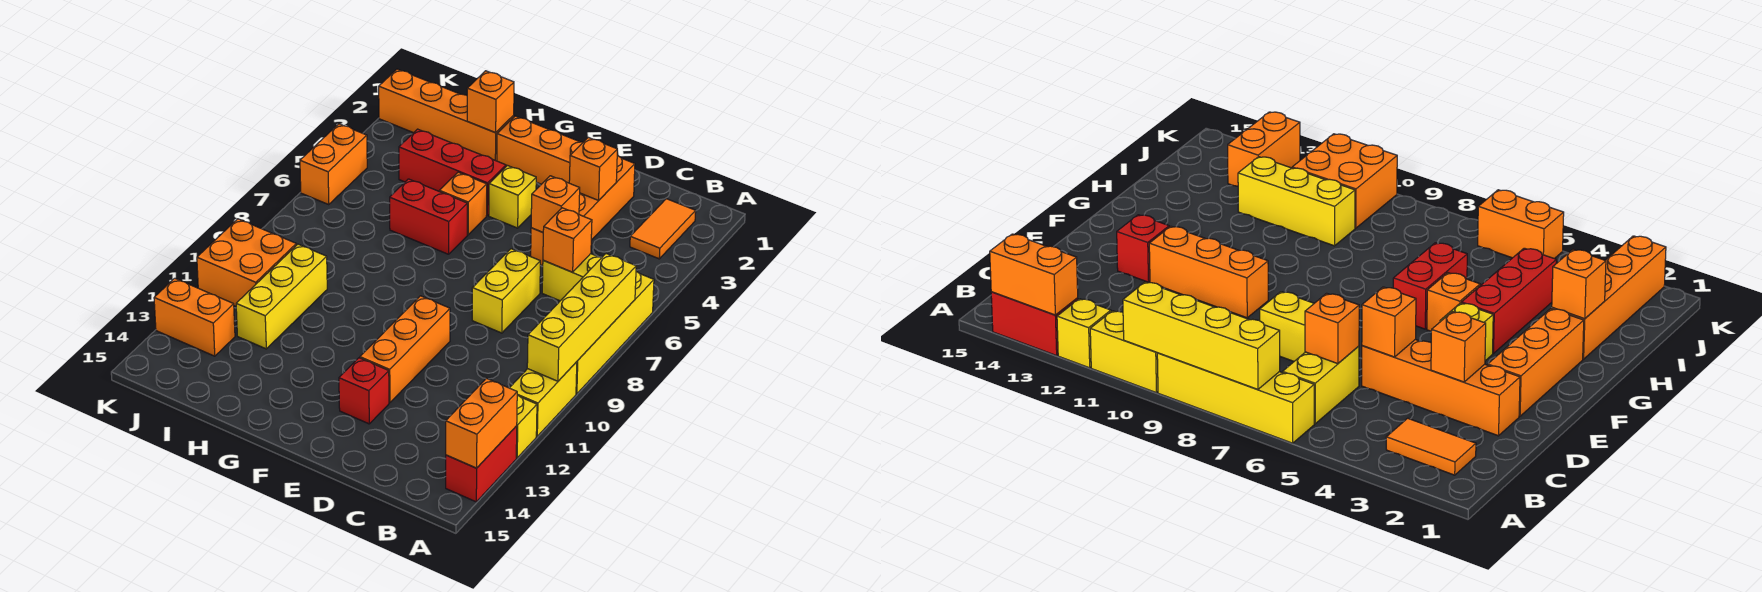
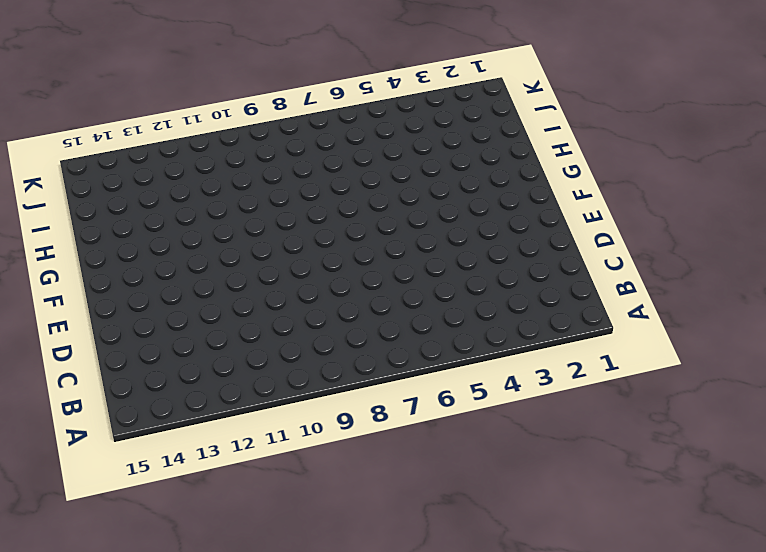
none -> yellow 1x4 brick [576,271,654,394]
none -> yellow 1x2 brick [510,362,577,436]
none -> yellow 1x1 brick [516,395,537,458]

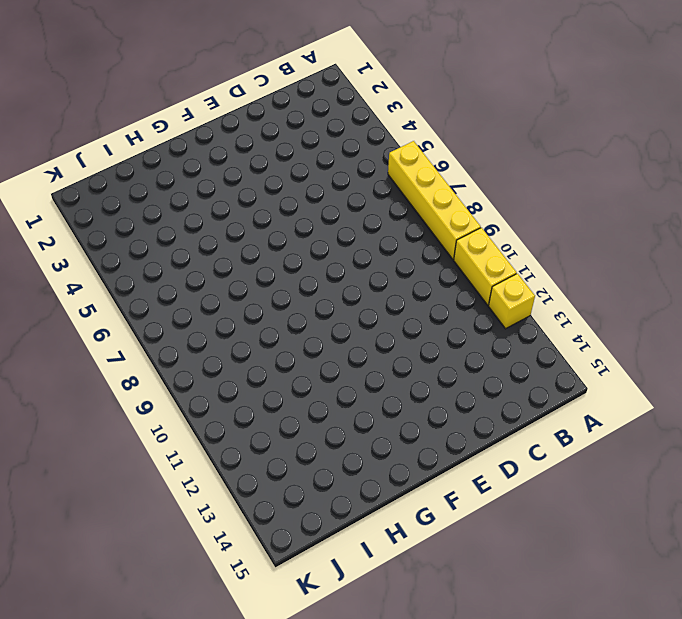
none -> red 1x2 brick [446,426,517,502]
none -> orange 1x2 tile [630,199,696,259]
none -> yellow 1x2 brick [542,254,602,301]

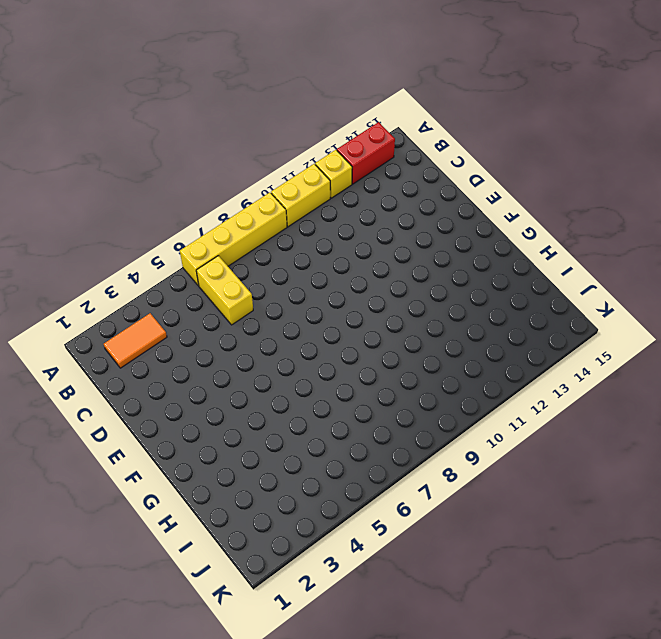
none -> orange 1x4 brick [531,155,635,266]
none -> yellow 1x2 brick [472,249,540,333]
none -> orange 1x3 brick [497,116,583,184]

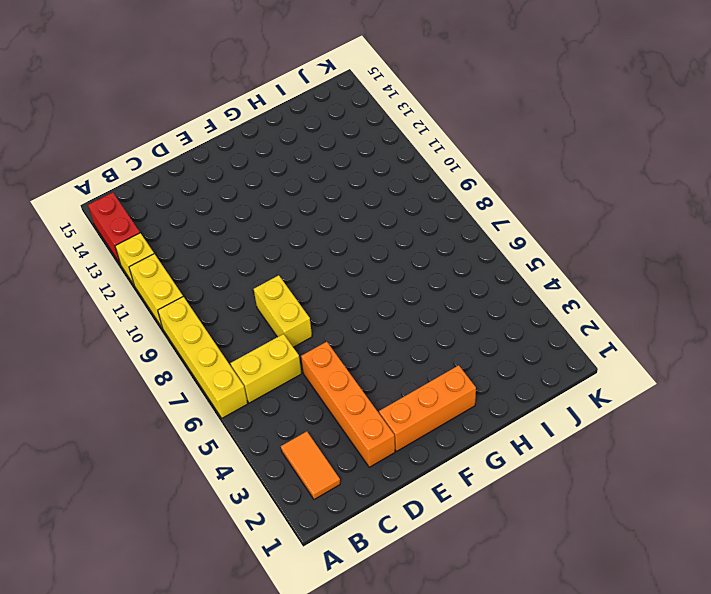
none -> orange 1x3 brick [360,296,450,403]
none -> red 1x1 brick [339,358,389,424]
none -> yellow 1x1 brick [489,166,536,228]

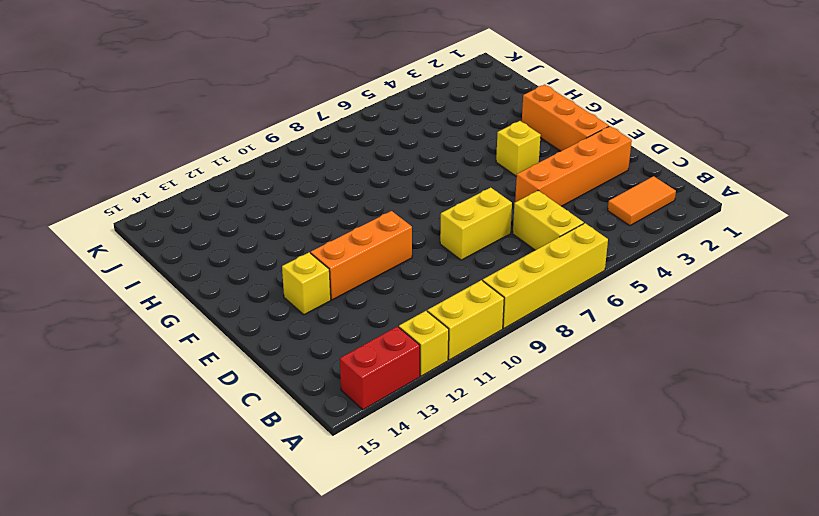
yellow 1x1 brick [282,253,331,315] -> red 1x1 brick [339,358,389,424]
none -> red 1x3 brick [399,129,506,215]
none -> orange 1x1 brick [439,172,487,235]
none -> red 1x2 brick [390,179,467,254]

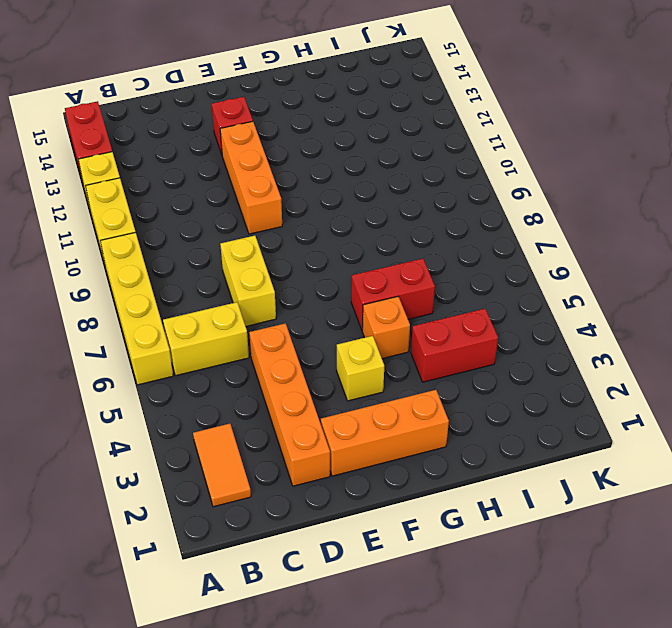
red 1x2 brick [411,309,498,382] -> red 1x3 brick [399,129,506,215]
none -> orange 1x4 brick [379,69,514,161]
none -> yellow 1x3 brick [236,244,327,349]
none -> orange 2x2 brick [197,219,296,306]

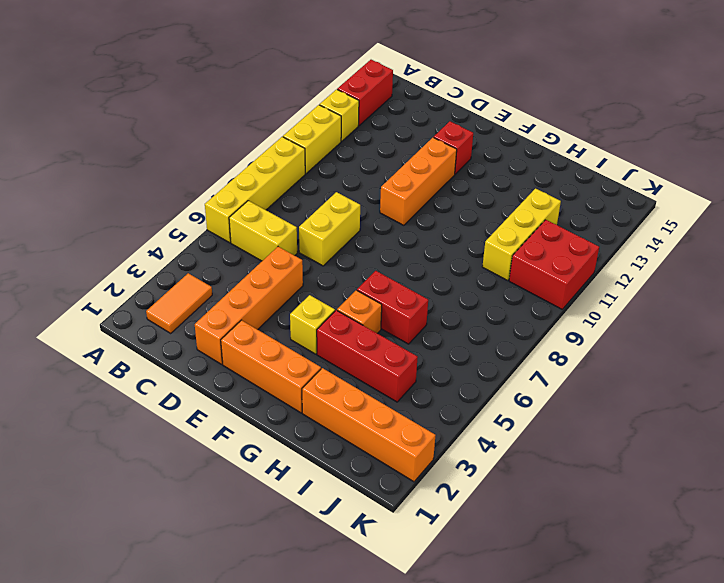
red 2x2 brick [509,220,599,309] -> orange 2x2 brick [197,219,296,306]
none -> orange 1x2 brick [154,278,235,356]
none -> orange 1x2 brick [300,124,367,205]
none -> yellow 1x4 brick [527,254,636,381]

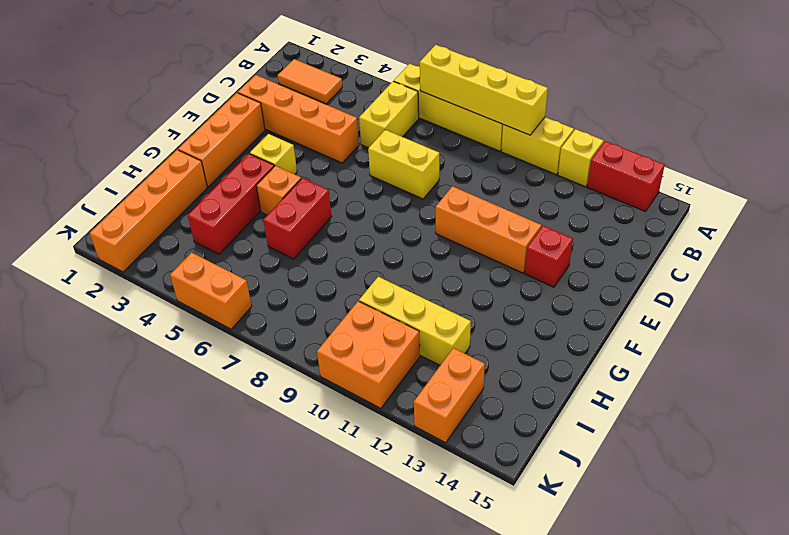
none -> orange 1x2 brick [446,378,517,468]
none -> orange 1x1 brick [543,208,592,272]
none -> orange 1x1 brick [569,137,617,200]

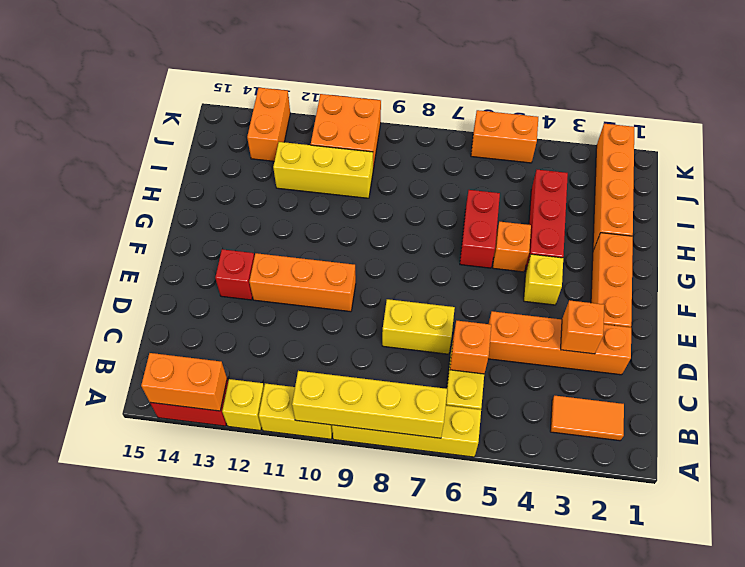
none -> orange 1x1 brick [531,176,580,232]
none -> orange 1x1 brick [467,71,514,133]

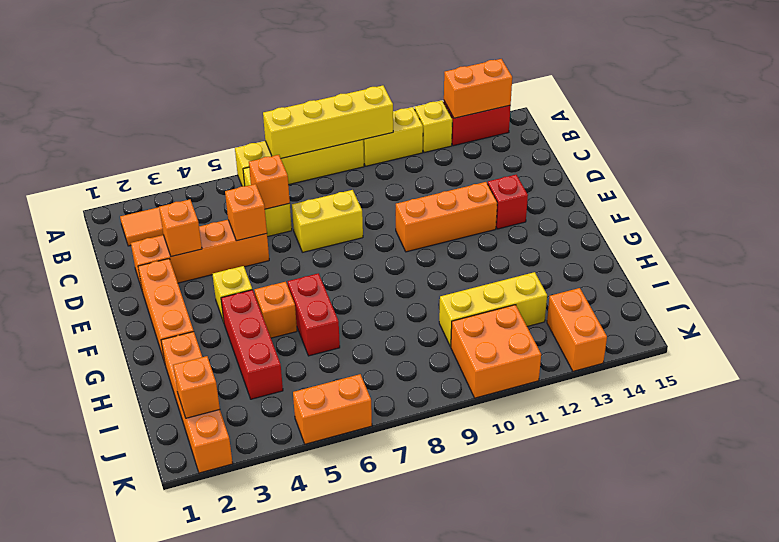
orange 1x1 brick [173,356,220,418] -> orange 1x1 brick moved to [467,71,514,133]

